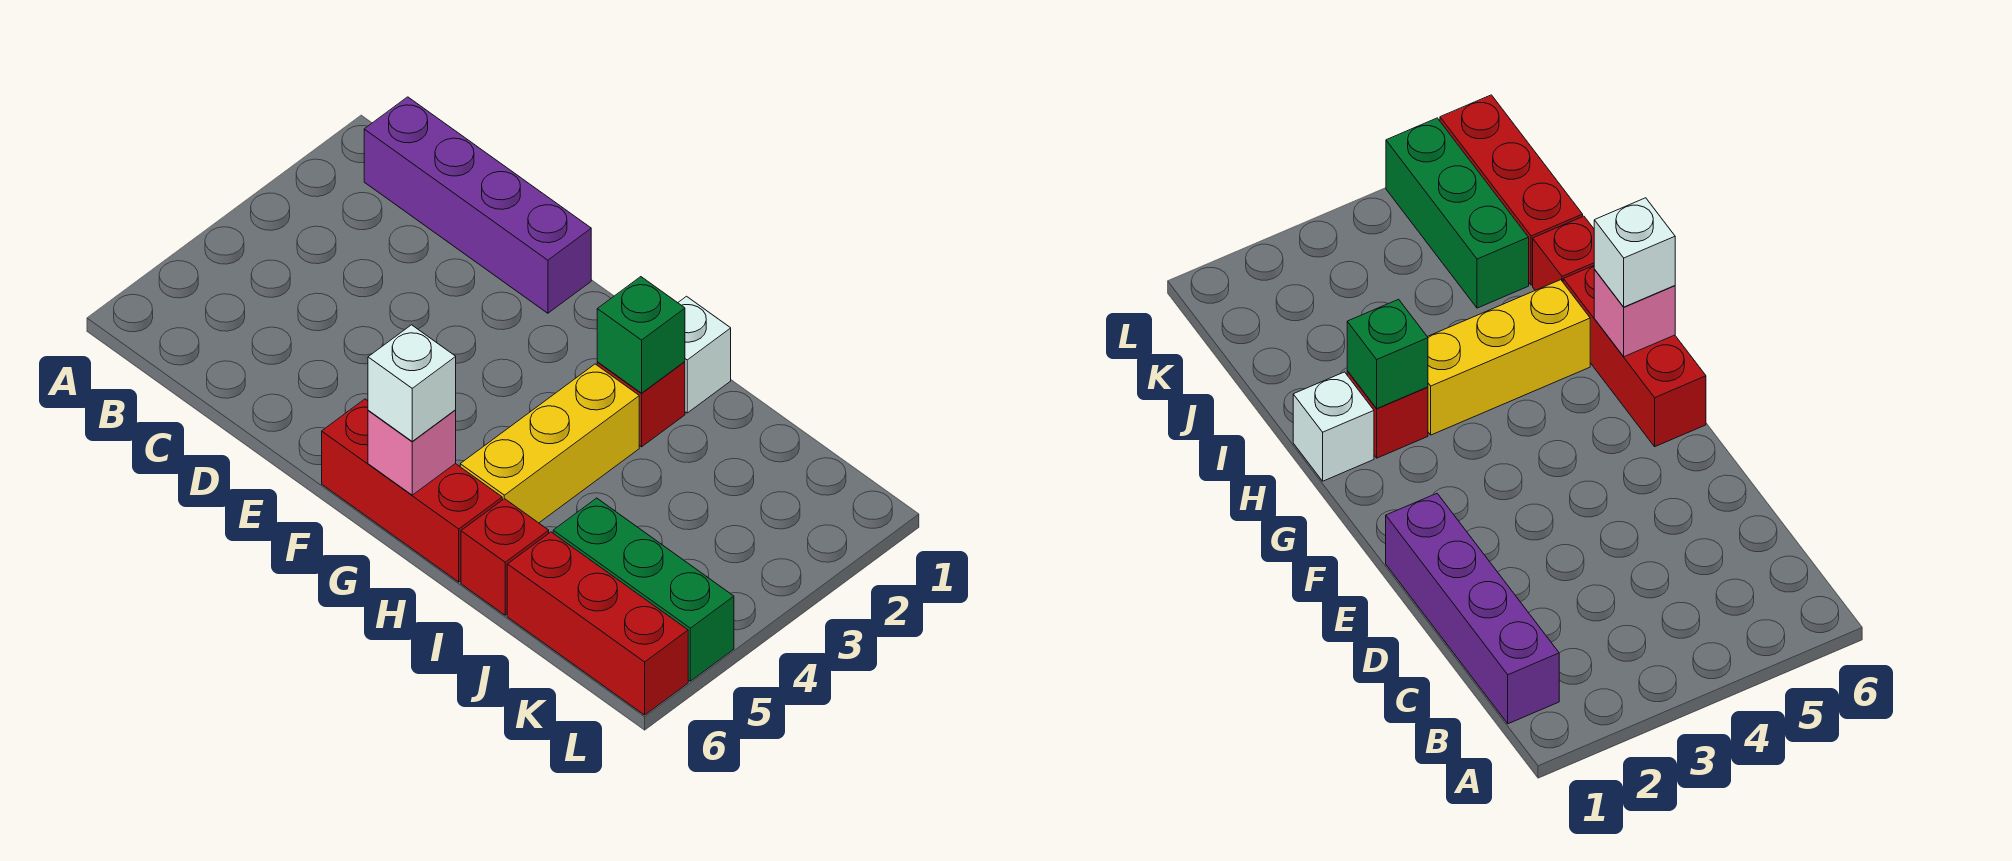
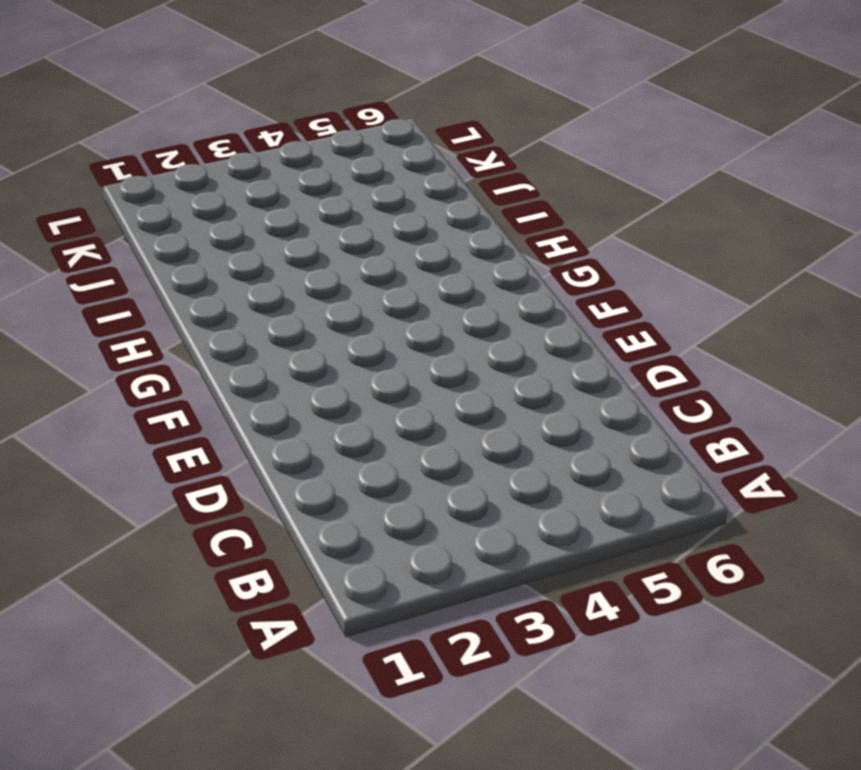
none -> purple 1x4 brick [364,97,591,313]
none -> red 1x3 brick [322,399,502,582]

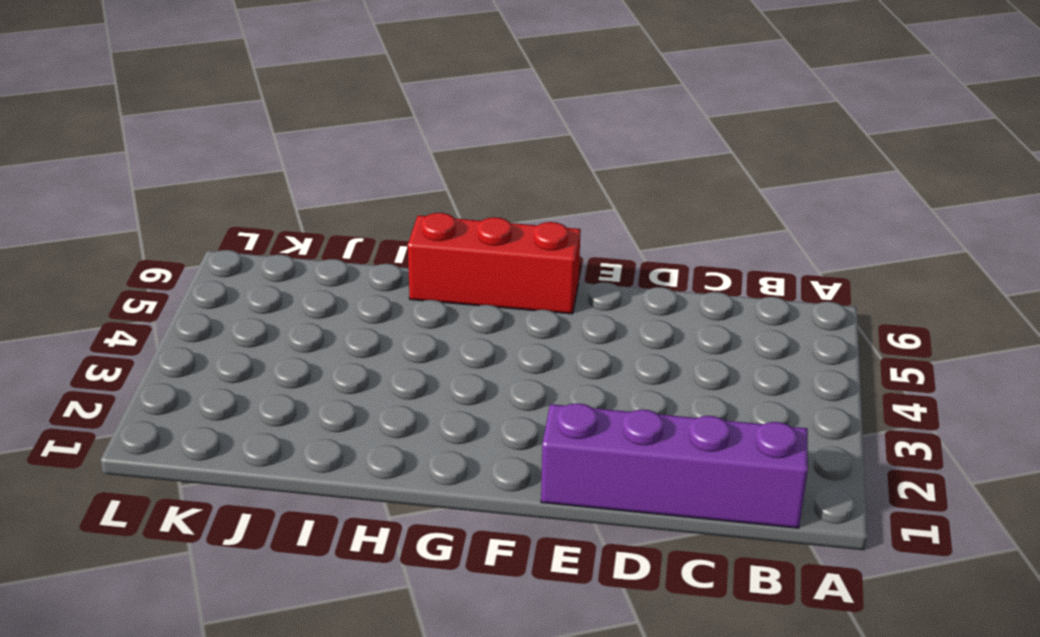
none -> white 1x1 brick [678,296,731,413]
none -> red 1x1 brick [597,362,685,447]

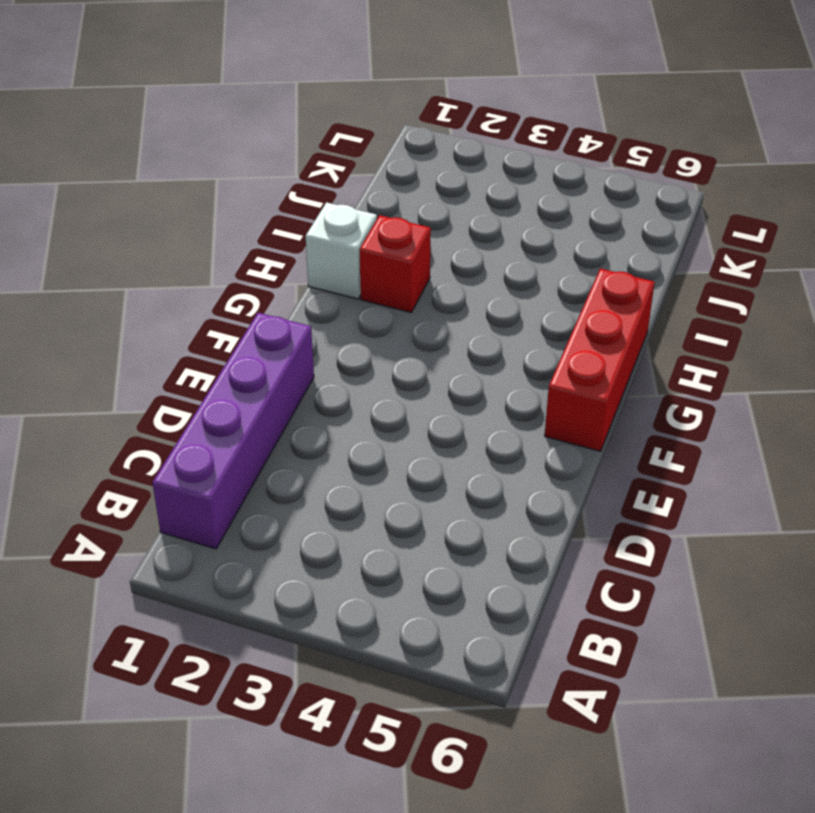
none -> yellow 1x3 brick [460,364,639,523]
none -> red 1x1 brick [461,499,549,615]

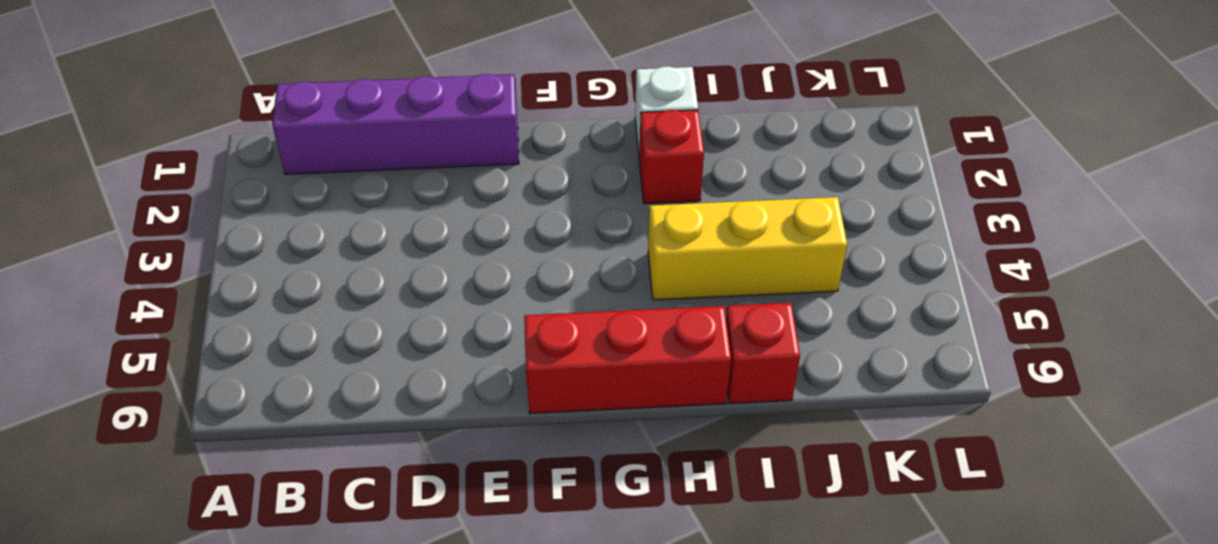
yellow 1x3 brick [648,197,847,300] -> yellow 1x3 brick turned to [460,364,639,523]
none -> green 1x3 brick [553,498,734,681]
none -> red 1x3 brick [507,532,688,715]

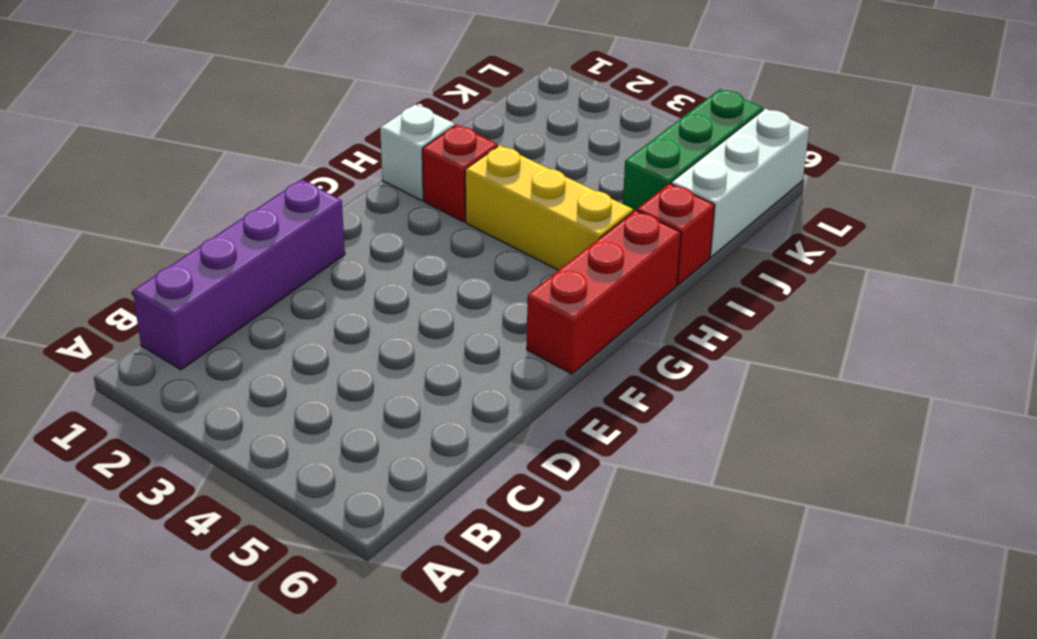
white 1x3 brick [671,109,809,257] -> red 1x3 brick [507,532,688,715]
none -> pink 1x1 brick [368,410,456,495]
none -> green 1x1 brick [597,277,685,393]

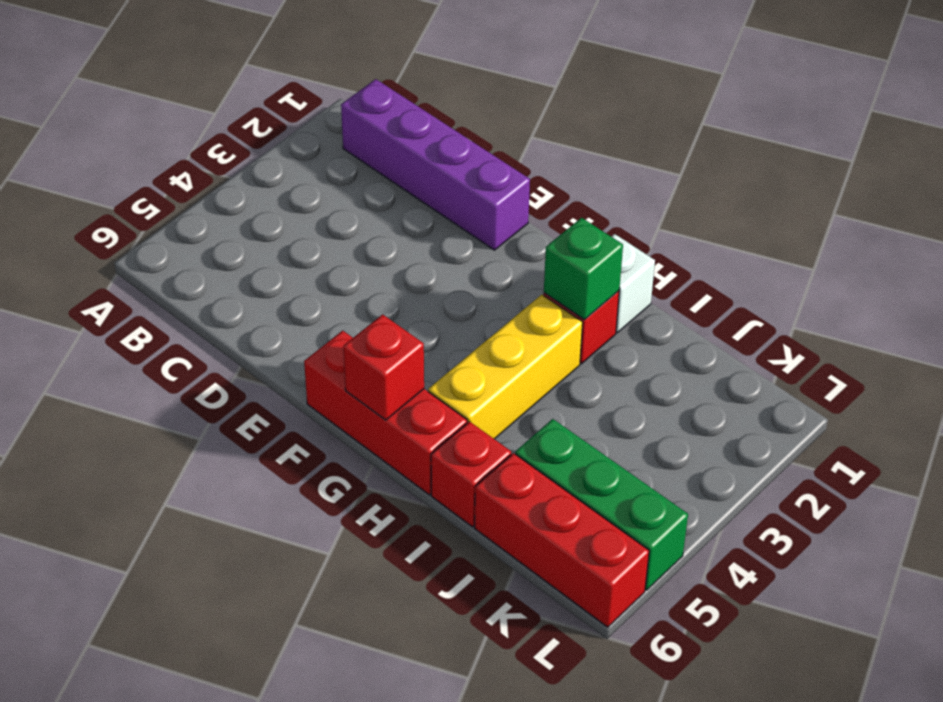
red 1x1 brick [343,314,424,420] -> pink 1x1 brick [368,410,456,495]
none -> white 1x1 brick [368,325,456,442]

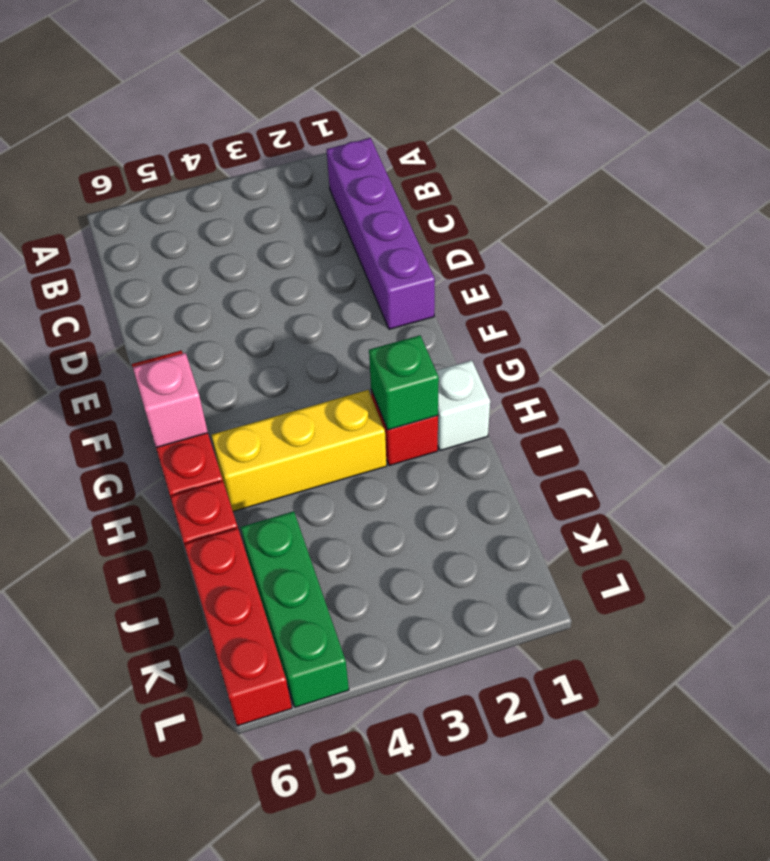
none -> white 1x1 brick [368,325,456,442]

